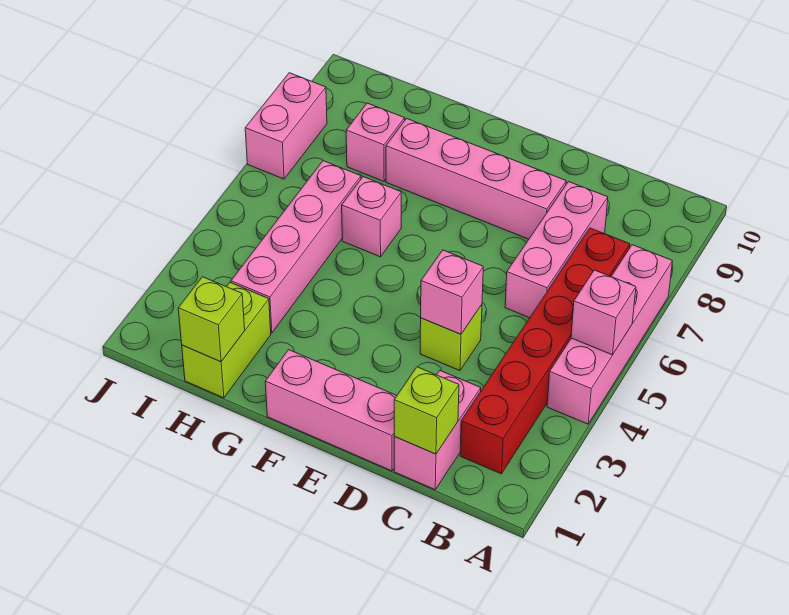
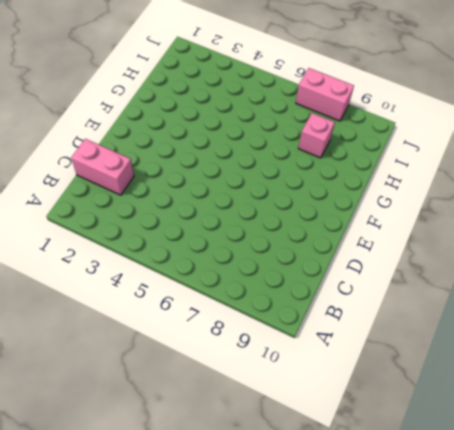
none -> pink 1x4 brick [547,245,672,424]
none -> red 1x6 brick [460,228,630,474]
none -> pink 1x3 brick [505,182,608,318]

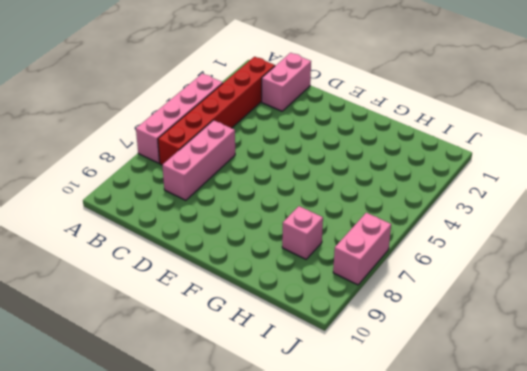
none -> pink 1x3 brick [265,350,397,471]
none -> lime 1x1 brick [420,305,482,371]
none -> pink 1x4 brick [386,118,566,239]

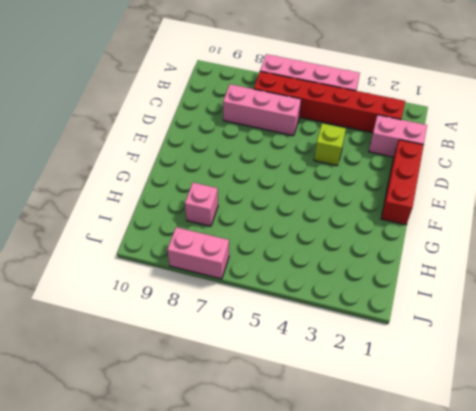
red 1x3 brick [381,140,424,225] -> pink 1x3 brick [265,350,397,471]
none -> pink 1x4 brick [386,118,566,239]
none -> pink 1x1 brick [342,177,401,257]
none -> lime 1x2 brick [182,283,271,398]

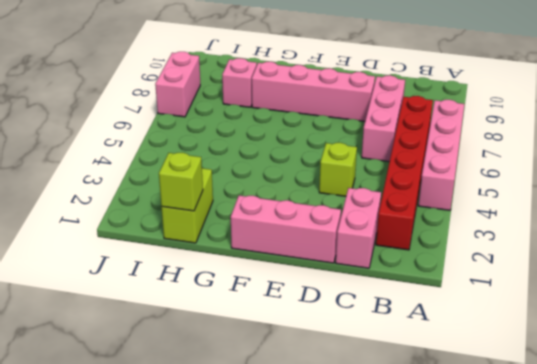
none -> pink 1x1 brick [342,177,401,257]
none -> pink 1x4 brick [231,161,361,333]
none -> pink 1x1 brick [571,270,636,355]

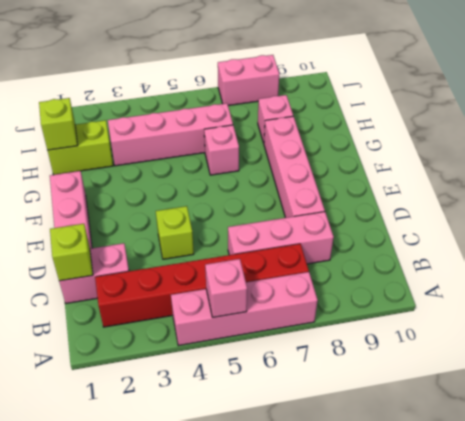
none -> pink 1x1 brick [421,250,483,334]

